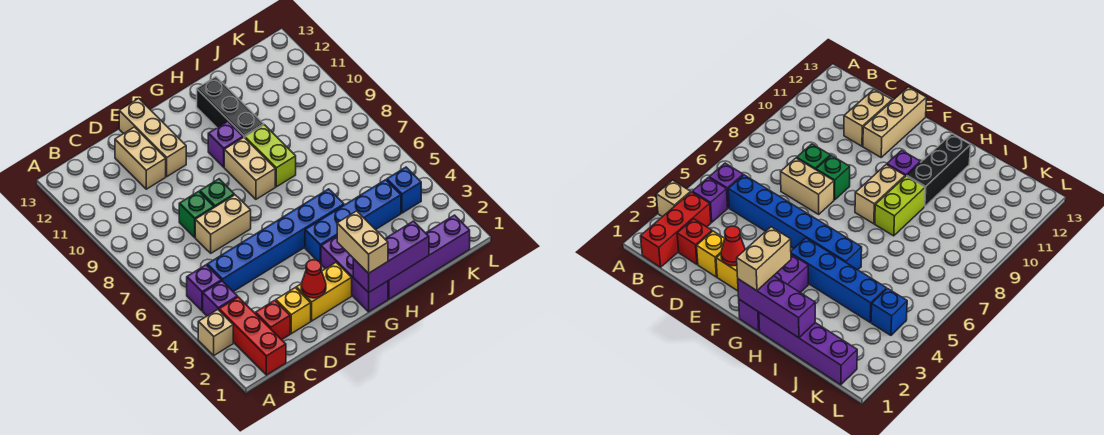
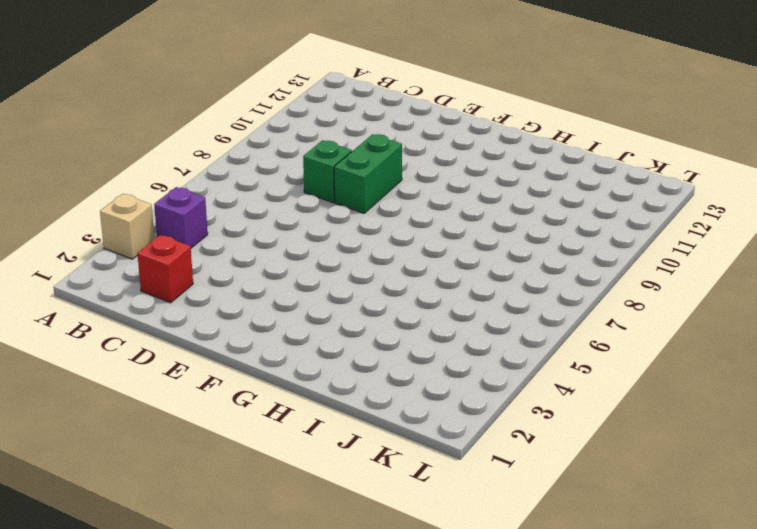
green 1x2 brick [334,134,402,213] -> green 1x1 brick [200,179,234,207]
none -> red 1x3 brick [219,297,286,375]
none -> purple 1x1 brick [187,265,221,311]
none -> blue 1x6 brick [207,189,344,292]

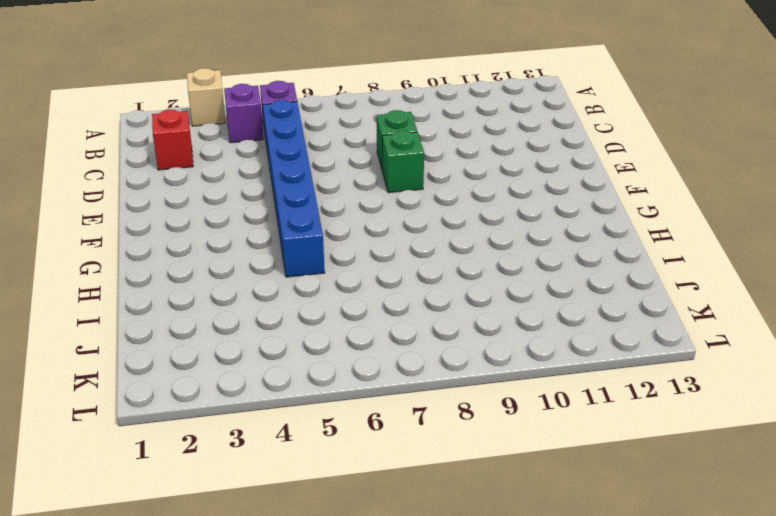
none -> red 1x3 brick [219,297,286,375]
none -> yellow 1x1 brick [276,288,311,334]
none -> tan 1x2 brick [195,195,251,253]

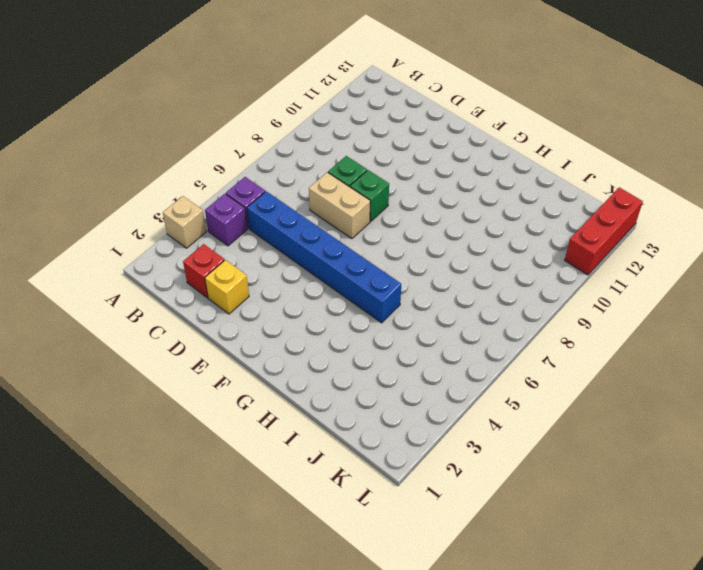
red 1x3 brick [565,187,643,275] -> red 1x3 brick moved to [219,297,286,375]
none -> tan 1x2 brick [115,127,166,189]
none -> yellow 1x2 brick [296,263,352,321]
none -> tan 1x3 brick [119,98,186,176]

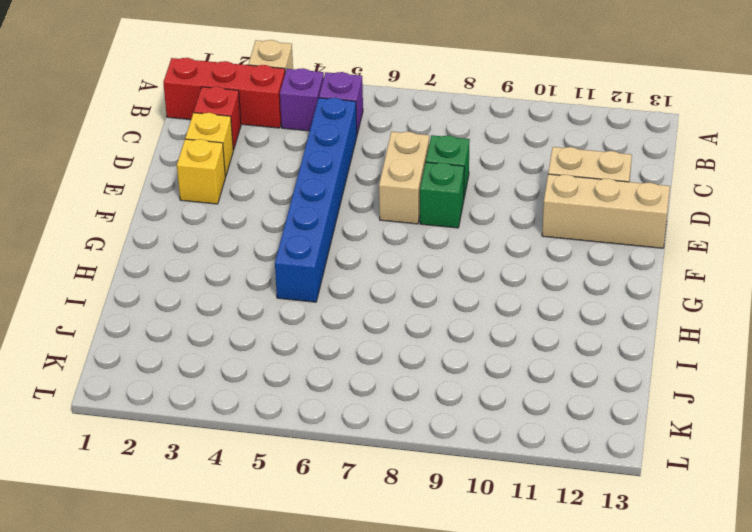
yellow 1x1 brick [177,139,225,204] -> yellow 1x2 brick [296,263,352,321]
none -> purple 1x3 brick [321,236,388,312]
none -> blue 1x4 brick [305,180,401,263]
none -> tan 1x2 brick [224,137,275,199]

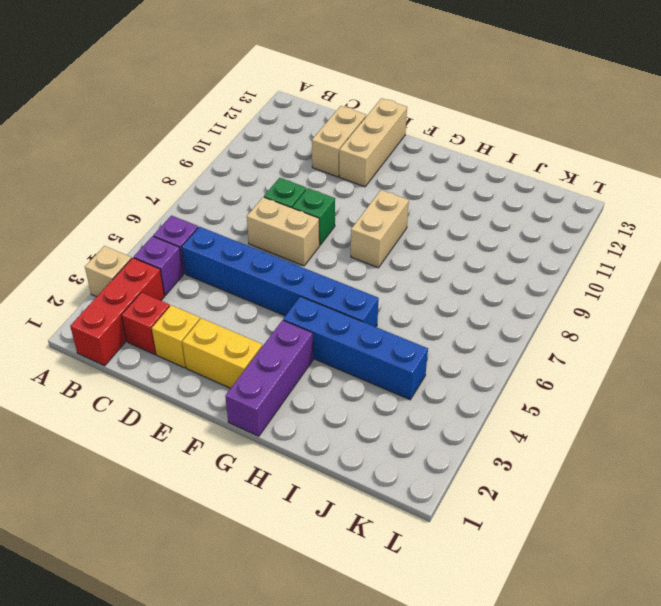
none -> purple 1x1 brick [208,121,243,167]
none -> purple 1x4 brick [388,215,470,299]
none -> lime 1x2 brick [245,125,296,187]

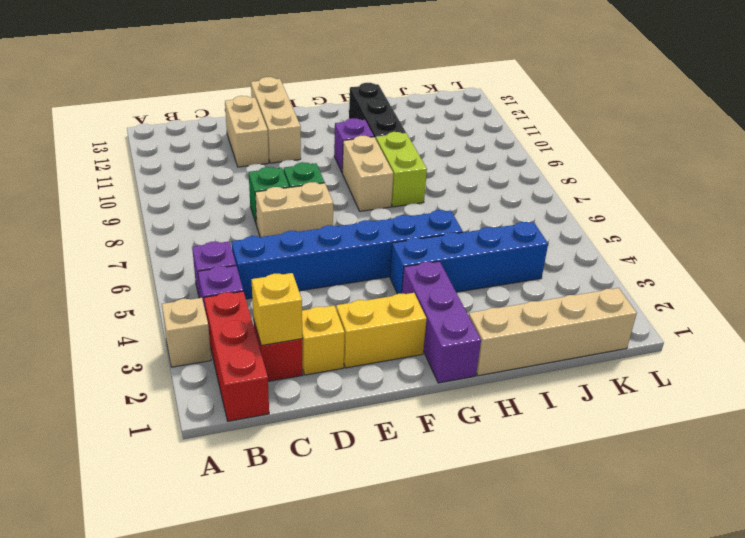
yellow 1x1 brick [251,273,302,345] -> none
tan 1x4 brick [469,288,637,376] -> purple 1x4 brick [388,215,470,299]
none -> blue 1x1 brick [387,167,421,213]
none -> red 1x1 cone [301,260,326,298]
none -> purple 1x3 brick [353,221,429,293]

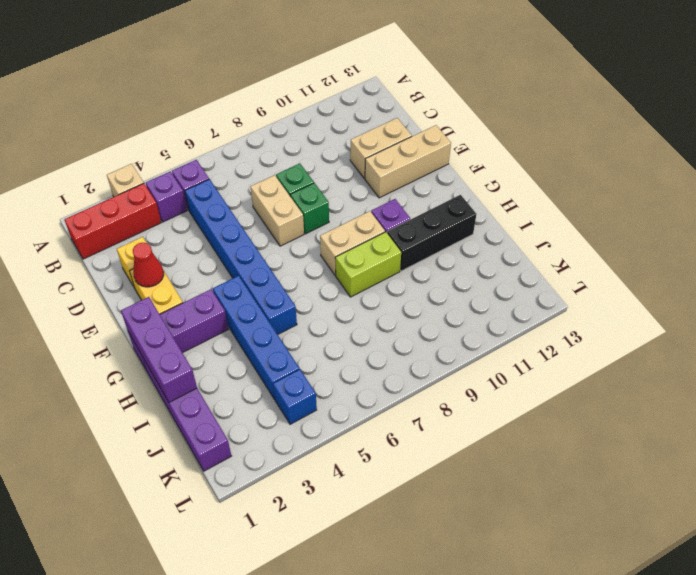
none -> red 1x1 brick [255,300,290,340]
none -> tan 1x2 brick [337,211,388,273]

